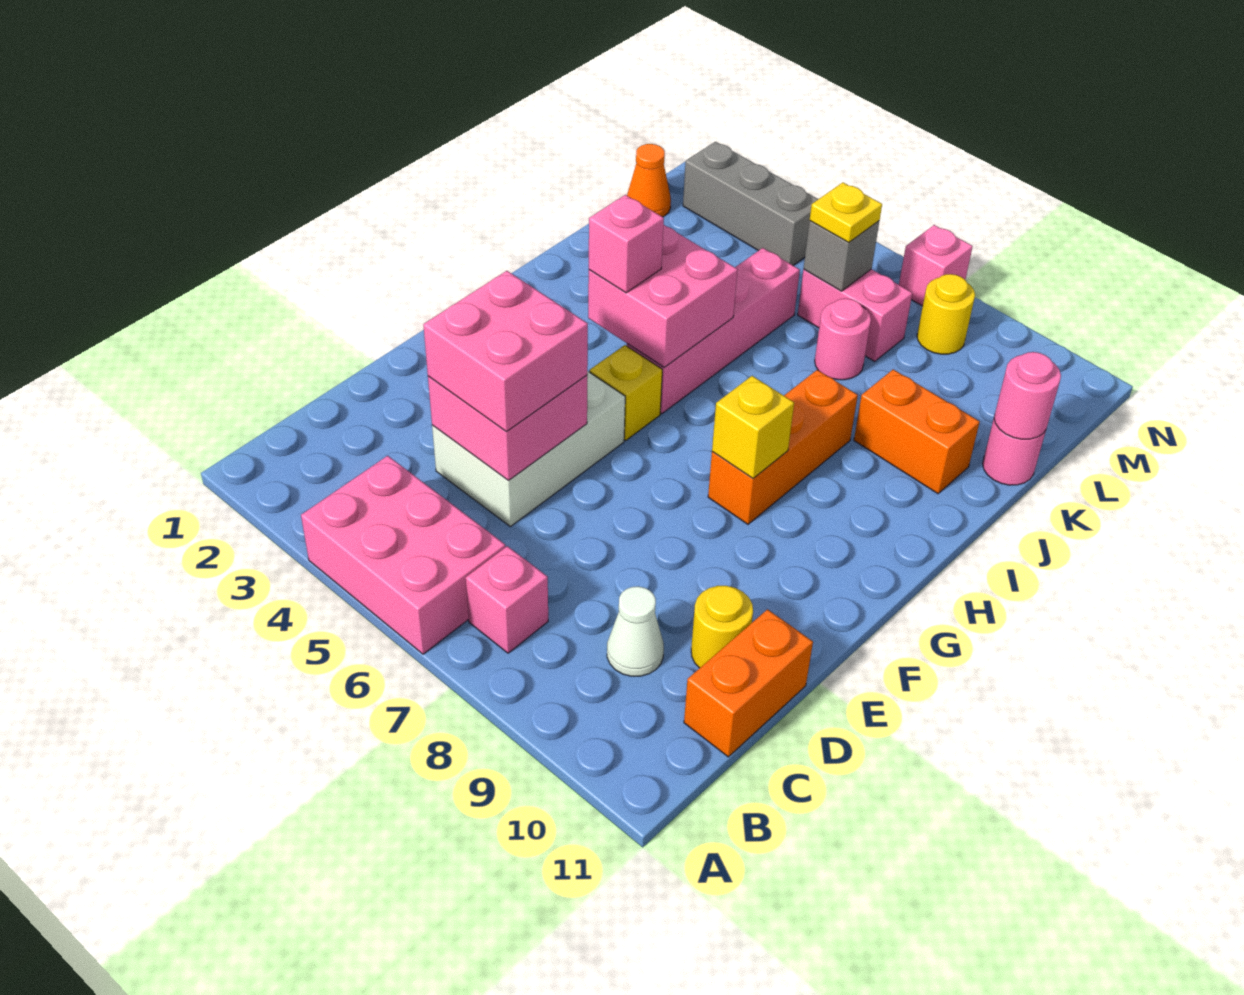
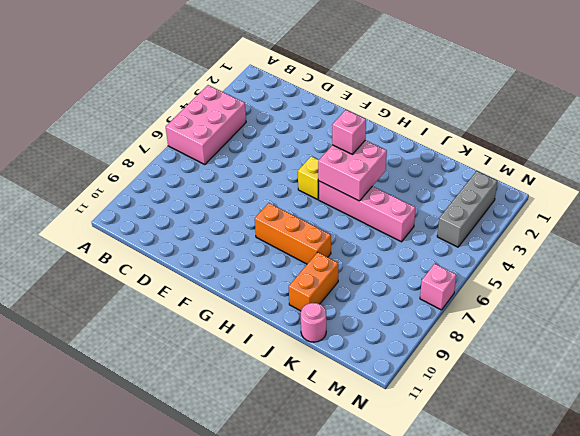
none -> pink 1x1 brick [466,546,548,653]
none -> white 1x1 cone [607,586,664,676]
none -> orange 1x2 brick [684,609,813,757]

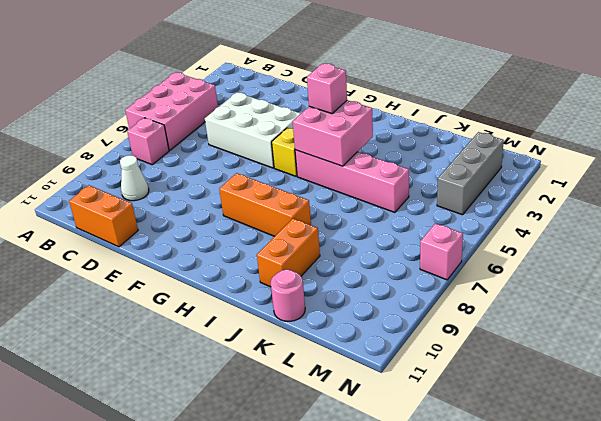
none -> yellow 1x1 round brick [691,586,753,668]
none -> pink 1x1 round brick [815,299,871,380]
none -> orange 1x1 cone [627,144,671,217]

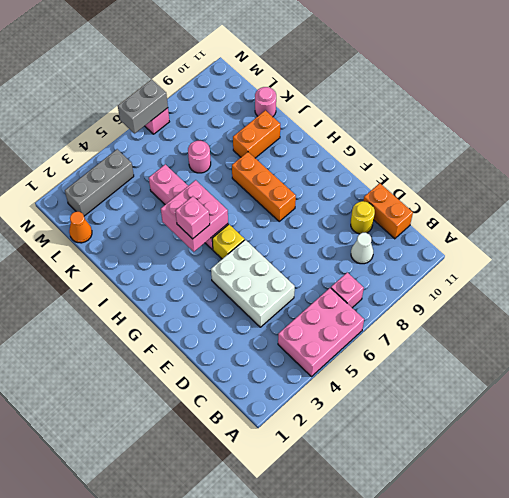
grey 1x2 brick [118,79,168,134] -> none
none -> pink 1x2 brick [798,269,912,361]
none -> yellow 1x1 round brick [917,274,975,354]
none -> pink 2x2 brick [428,375,587,480]

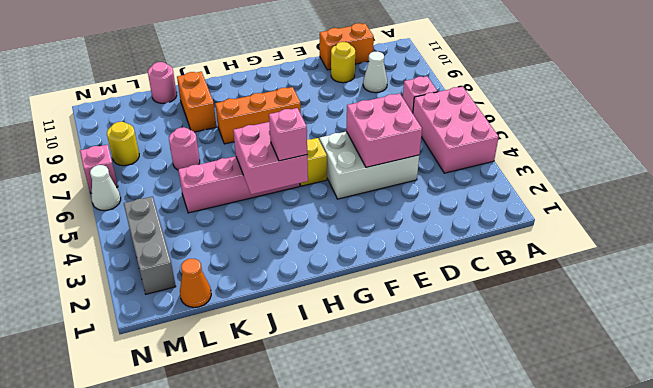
white 1x1 cone [90,165,121,211] -> none
none -> pink 1x2 brick [798,269,912,361]
none -> yellow 1x1 brick [712,376,794,478]
none -> pink 1x1 round brick [994,352,1061,439]

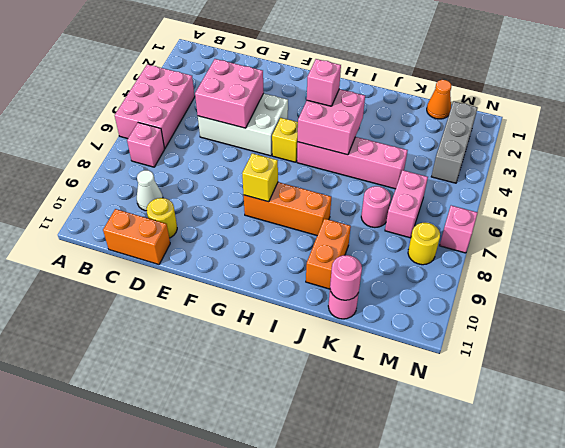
none -> grey 1x1 brick [803,221,879,291]
none -> pink 2x2 brick [423,271,588,432]
none -> yellow 1x1 plate [810,182,882,243]

